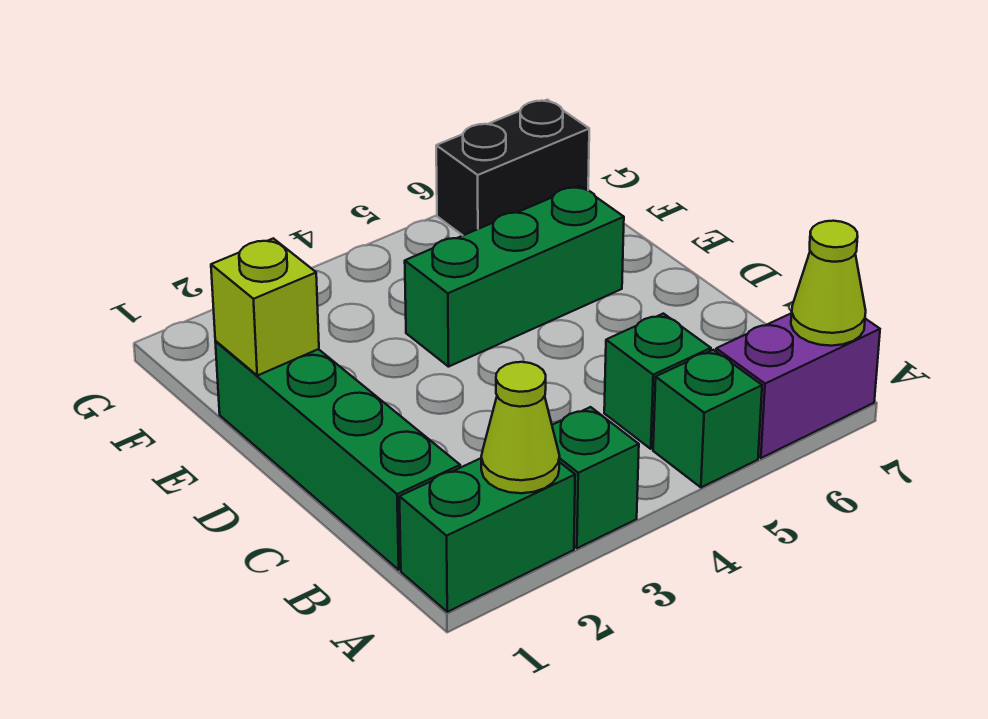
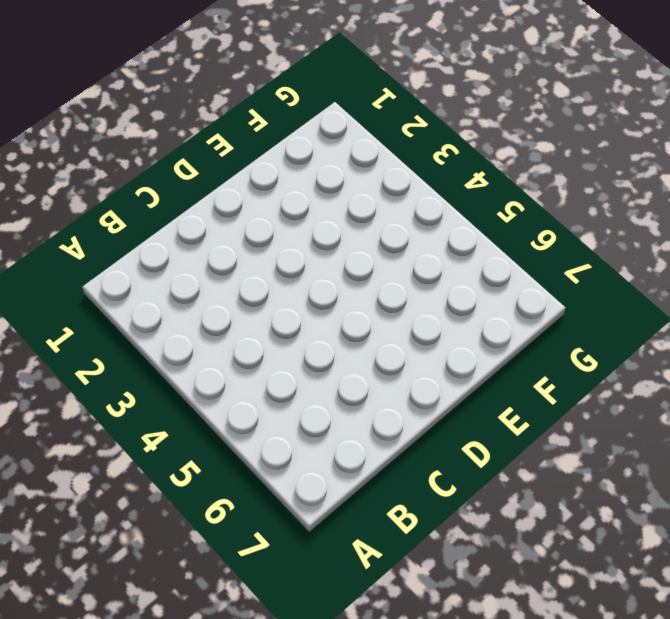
none -> green 1x2 brick [399,458,575,612]
none -> green 1x1 brick [552,407,639,548]

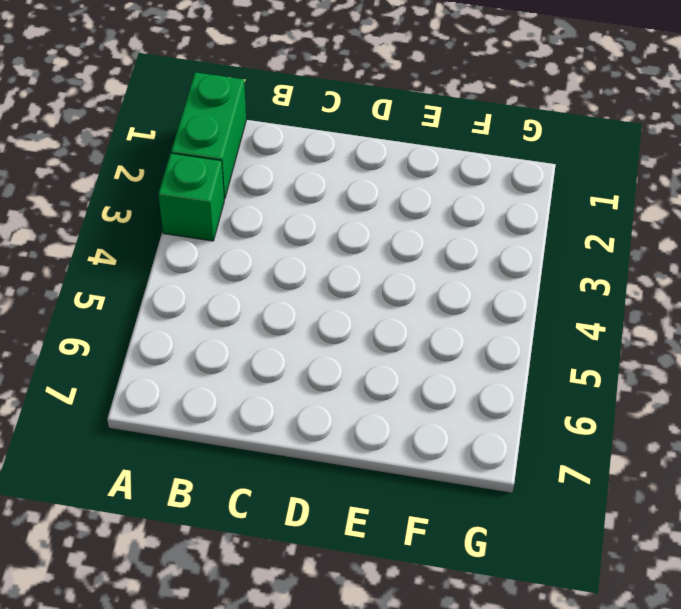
none -> green 1x1 brick [653,350,762,487]
none -> purple 1x2 brick [716,313,880,458]

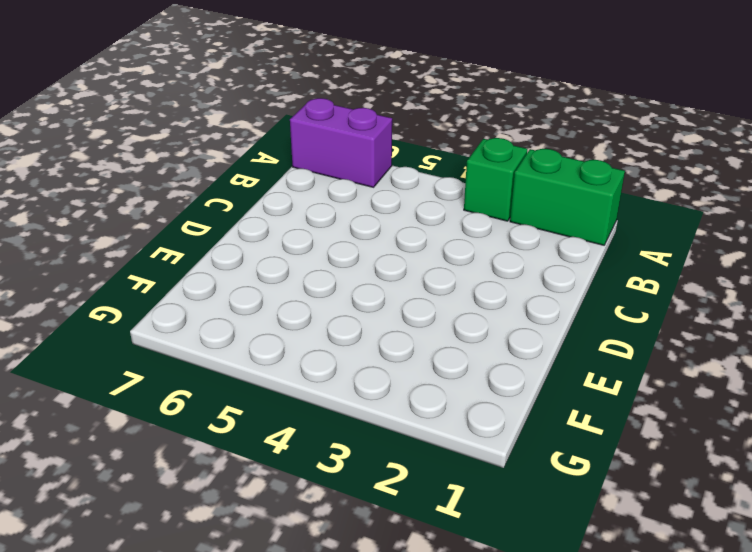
none -> green 1x1 brick [653,350,762,487]
none -> green 1x4 brick [215,341,460,570]

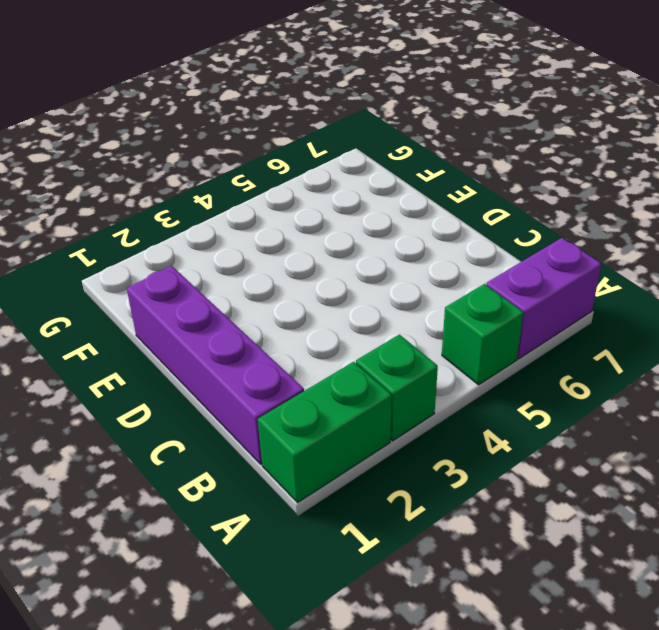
purple 1x4 brick [127,266,304,464] -> green 1x4 brick [215,341,460,570]
none -> green 1x1 brick [604,314,711,449]
none -> green 1x3 brick [405,186,624,367]

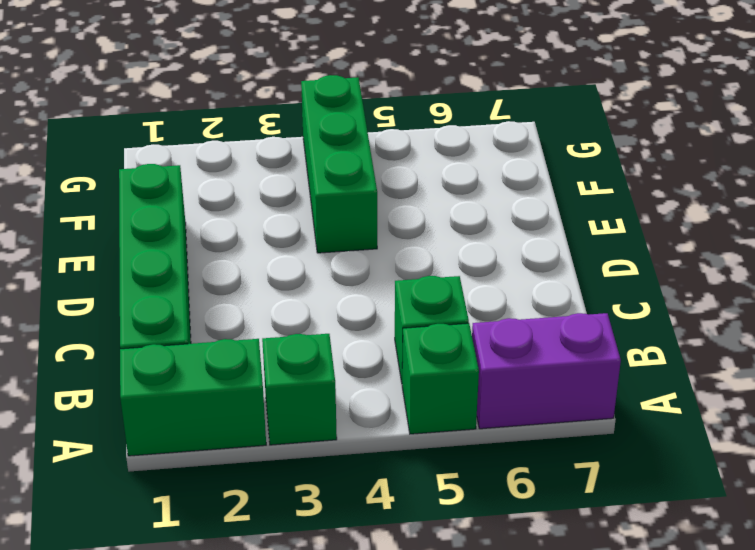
green 1x3 brick [301,75,377,253] -> green 1x3 brick turned to [405,186,624,367]
none -> black 1x2 brick [436,100,589,235]
none -> lime 1x1 cone [481,362,560,493]

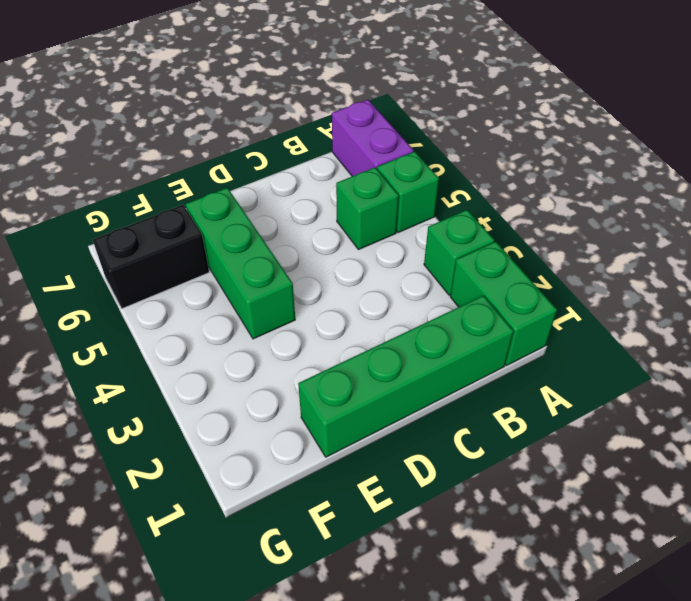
black 1x2 brick [93,205,209,309] -> black 1x2 brick turned to [436,100,589,235]
none -> lime 1x1 cone [481,362,560,493]
none -> lime 1x1 cone [791,221,866,346]

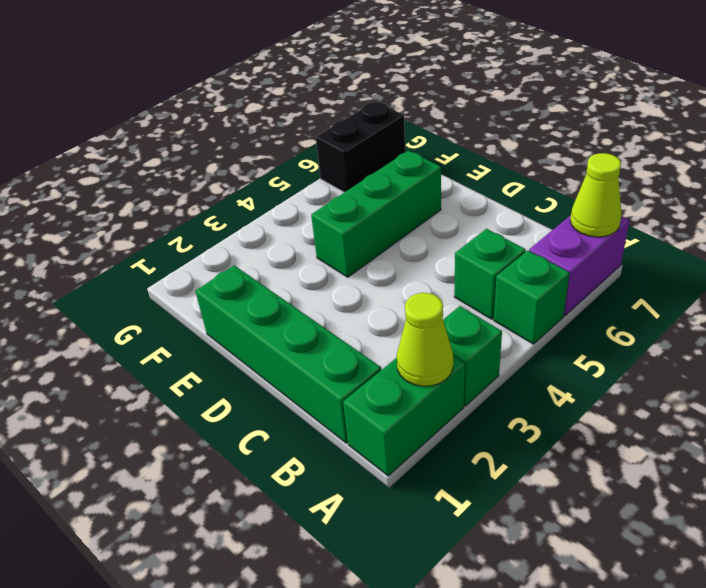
none -> lime 1x1 brick [211,238,319,376]

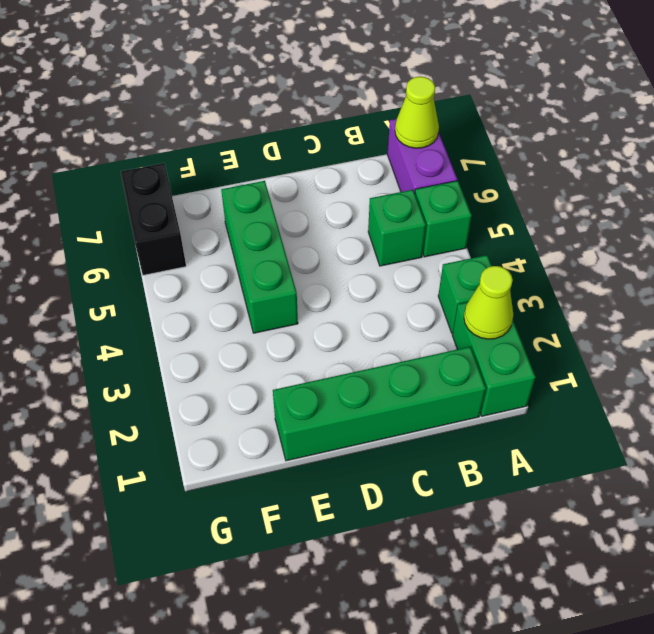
none -> lime 1x1 brick [211,238,319,376]

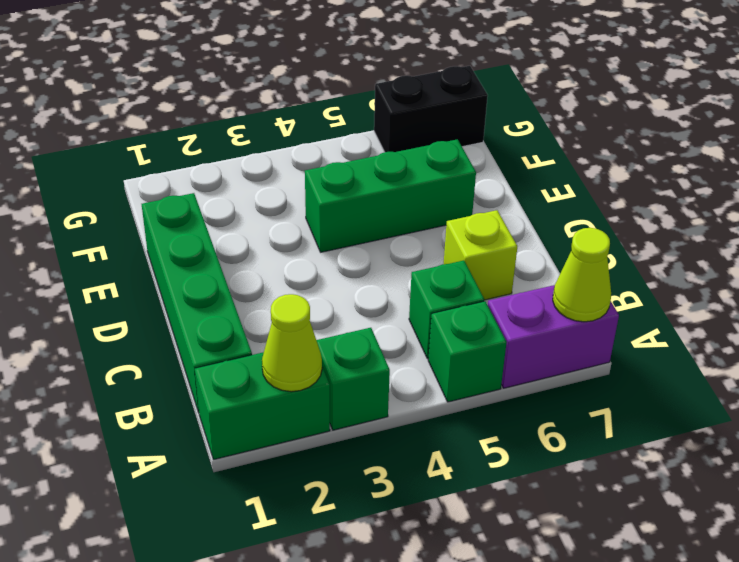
lime 1x1 brick [444,210,517,300] -> lime 1x1 brick moved to [211,238,319,376]

